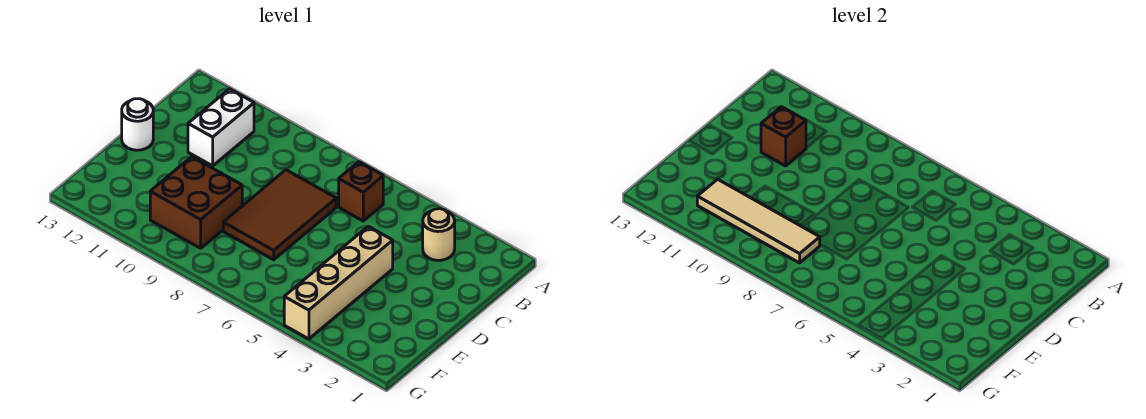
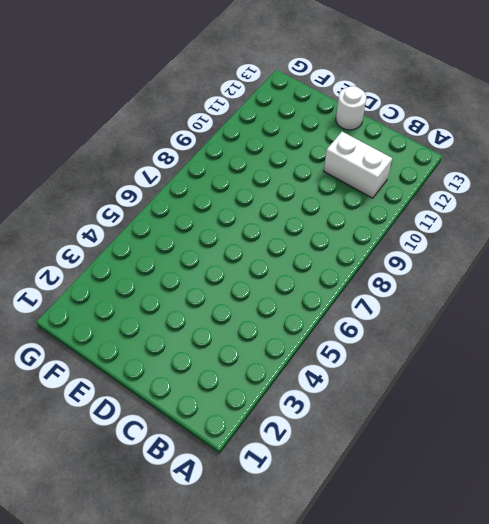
none -> tan 1x1 round brick [423,209,455,260]
none -> brown 1x1 brick [339,162,383,221]

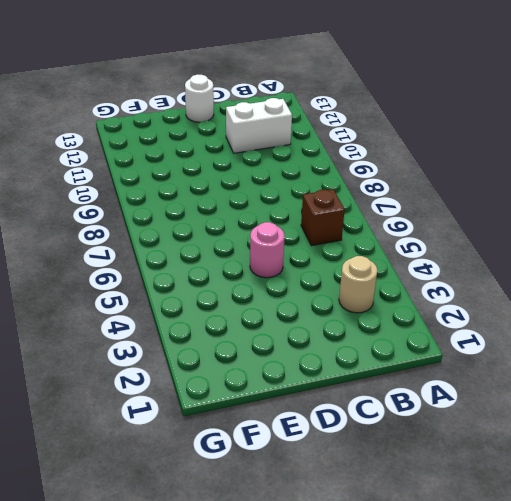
pink 1x1 round brick [250,222,285,278] -> none
none -> brown 2x3 tile [223,170,336,260]
none -> tan 1x4 brick [284,226,393,339]

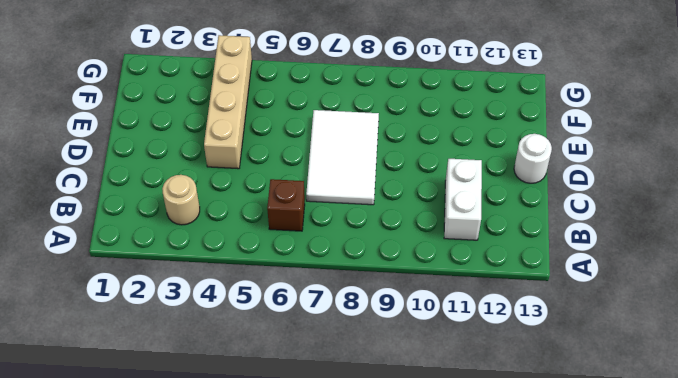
white 2x3 tile [306,110,379,205] -> brown 2x3 tile [223,170,336,260]
none -> brown 2x2 brick [150,157,242,248]
none -> brown 1x1 brick [761,107,806,166]

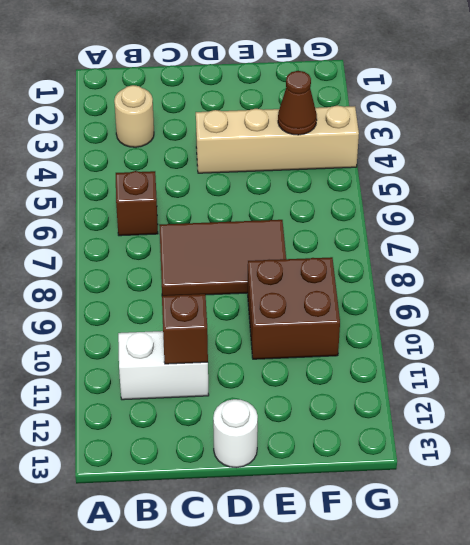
brown 1x1 cone [278,71,317,135] -> none
none -> tan 1x4 tile [697,179,820,263]

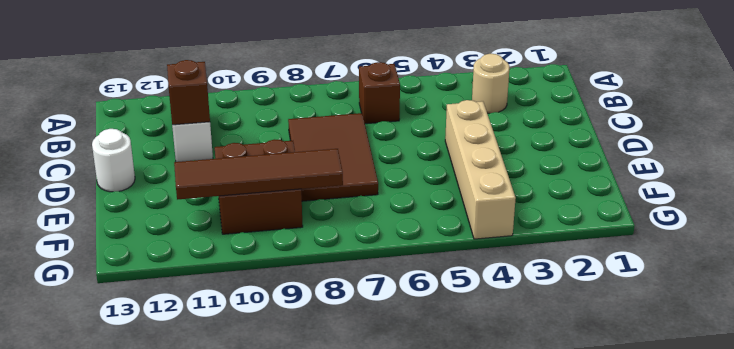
brown 1x4 tile [174,149,343,200] -> tan 1x4 tile [697,179,820,263]

